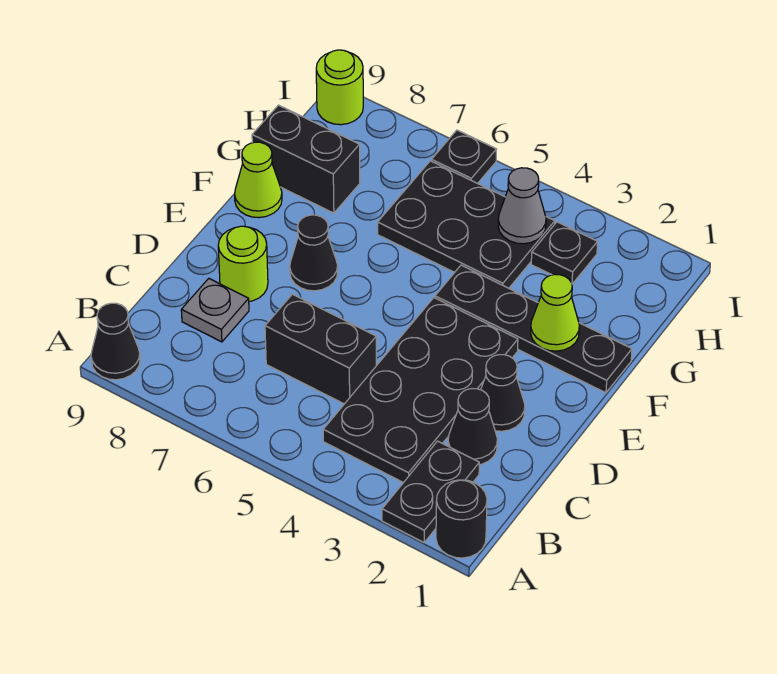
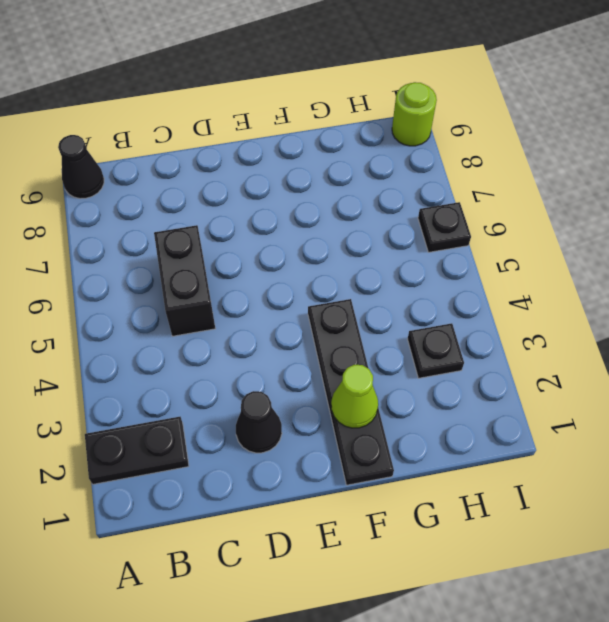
none -> black 1x1 round brick [436,480,487,558]
none -> black 2x4 plate [323,298,518,483]
none -> black 1x1 cone [448,389,497,465]

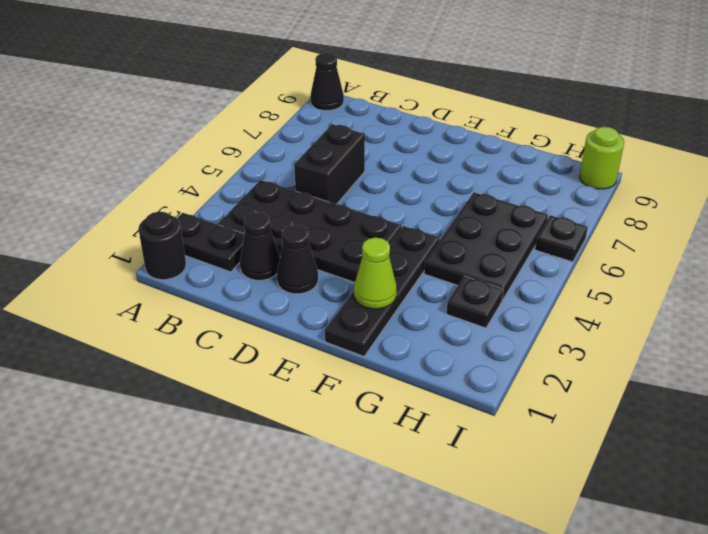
none -> grey 1x1 plate [181,279,249,342]
none -> lime 1x1 round brick [218,226,268,302]
none -> black 1x1 cone [290,215,338,291]

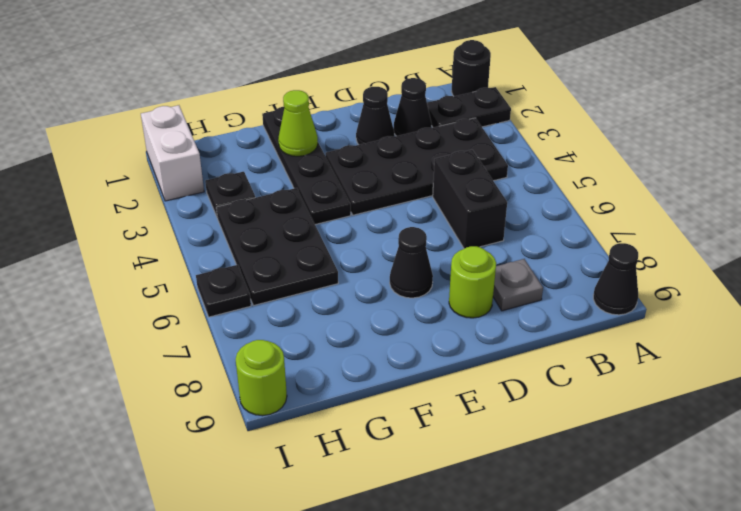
white 1x2 brick [141,105,204,201] -> none
none -> lime 1x1 cone [235,142,282,218]
none -> black 1x2 brick [252,105,360,213]
none -> grey 1x1 cone [498,168,546,244]

